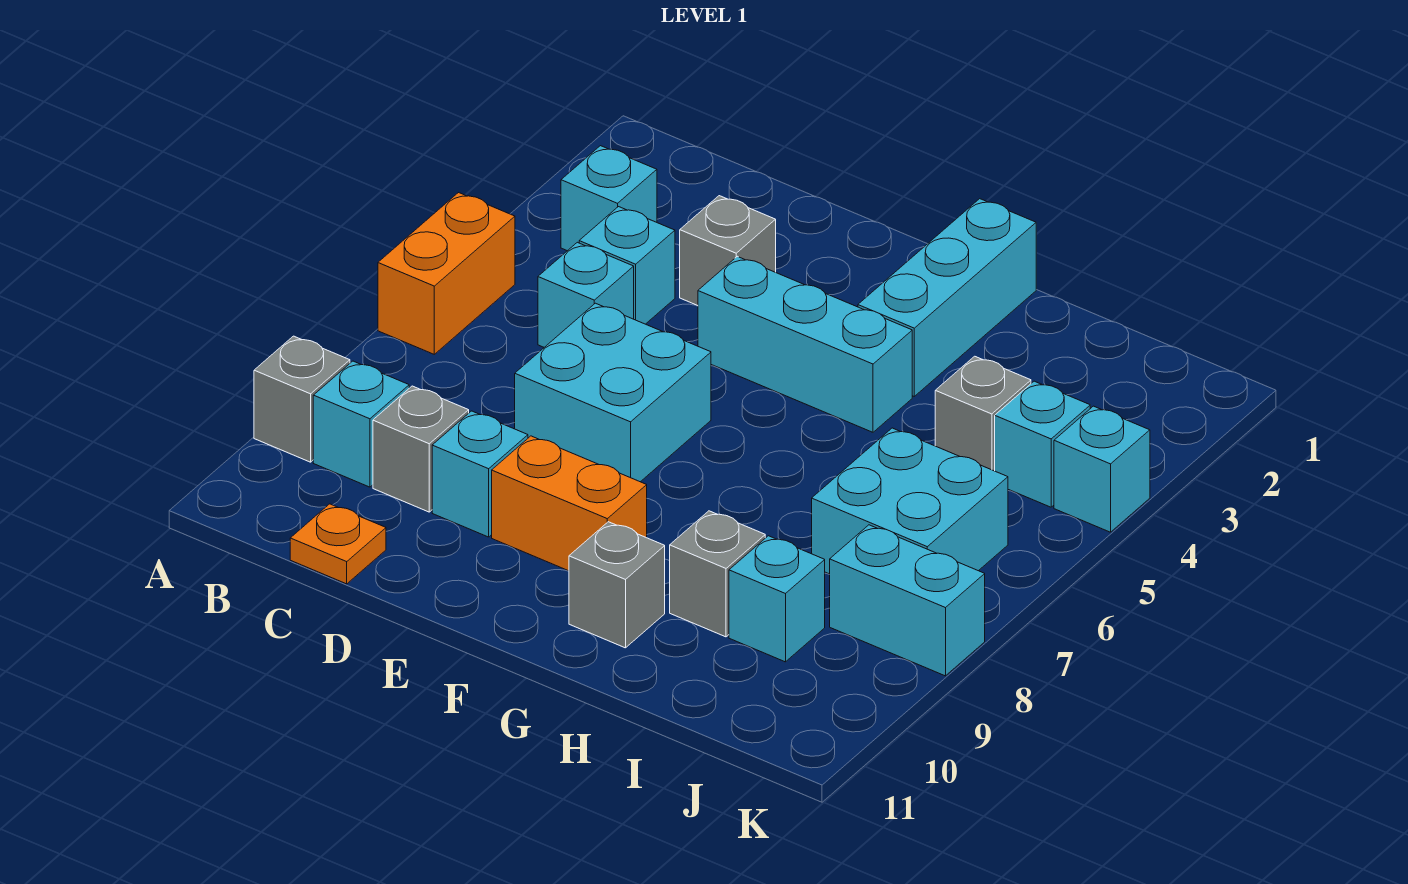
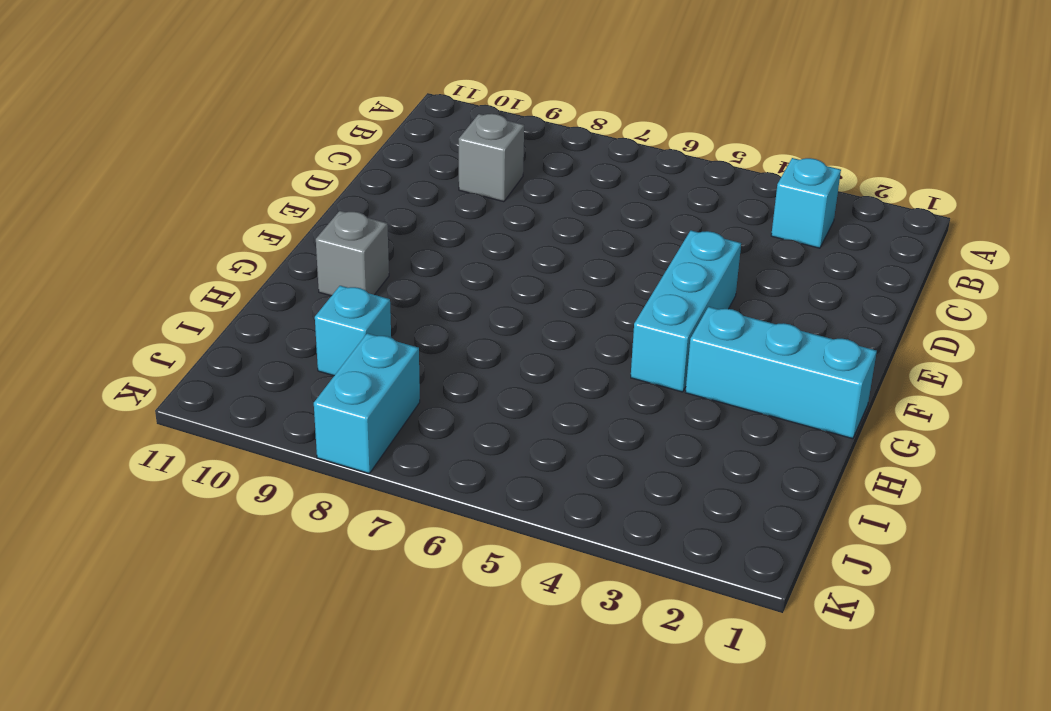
none -> orange 1x2 brick [378,193,515,354]
none -> grey 1x1 brick [254,336,350,462]
none -> cyan 1x1 brick [313,361,409,487]

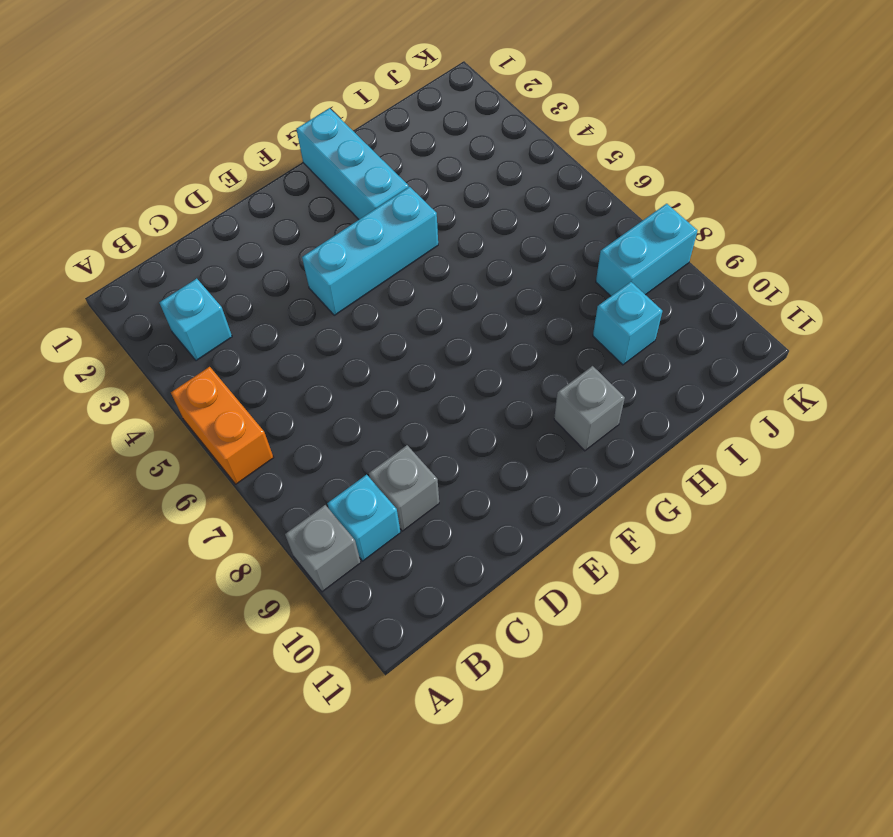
none -> cyan 1x1 brick [579,207,675,324]
none -> cyan 1x1 brick [538,242,634,347]
none -> orange 1x1 plate [290,504,386,584]

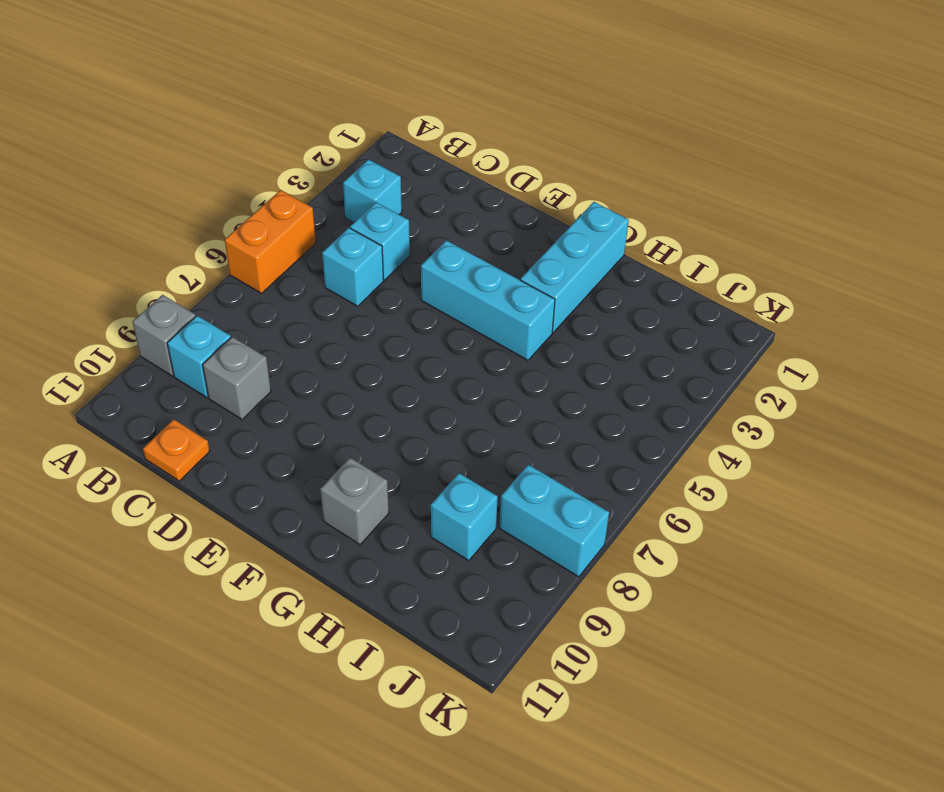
none -> grey 1x1 brick [680,196,776,305]
none -> cyan 2x2 brick [515,303,711,482]
none -> cyan 1x1 brick [432,411,528,537]

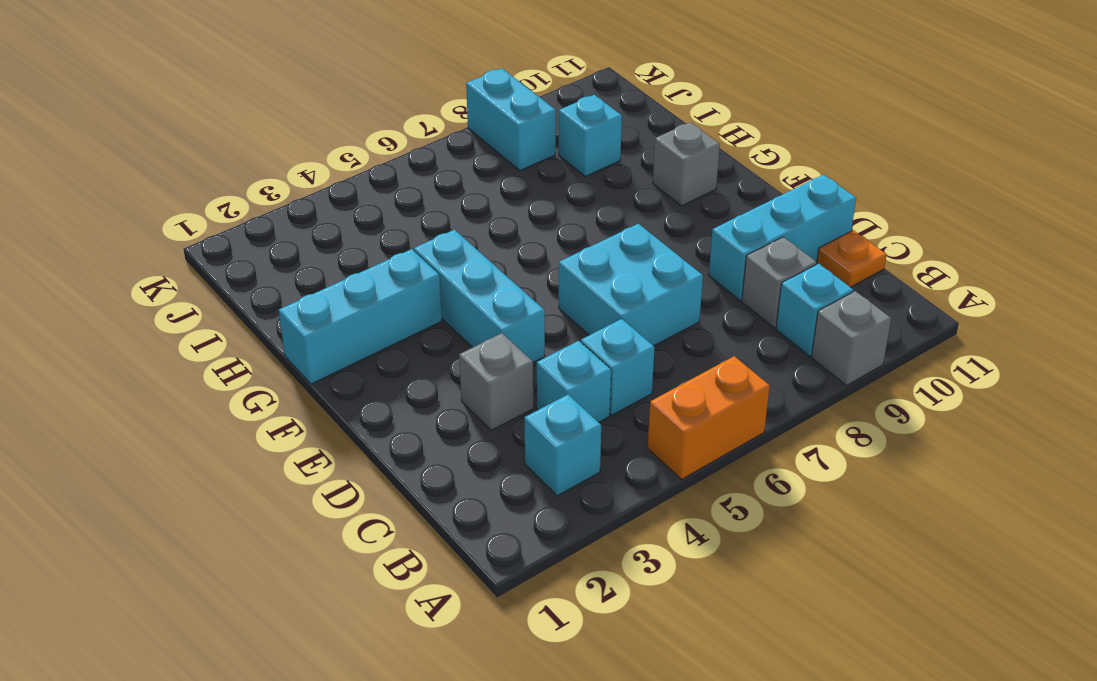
cyan 1x3 brick [709,175,856,300] -> cyan 1x1 brick [432,411,528,537]
none -> orange 1x2 brick [492,436,647,571]
none -> grey 1x1 brick [670,511,765,637]
none -> grey 1x1 brick [935,356,1031,471]

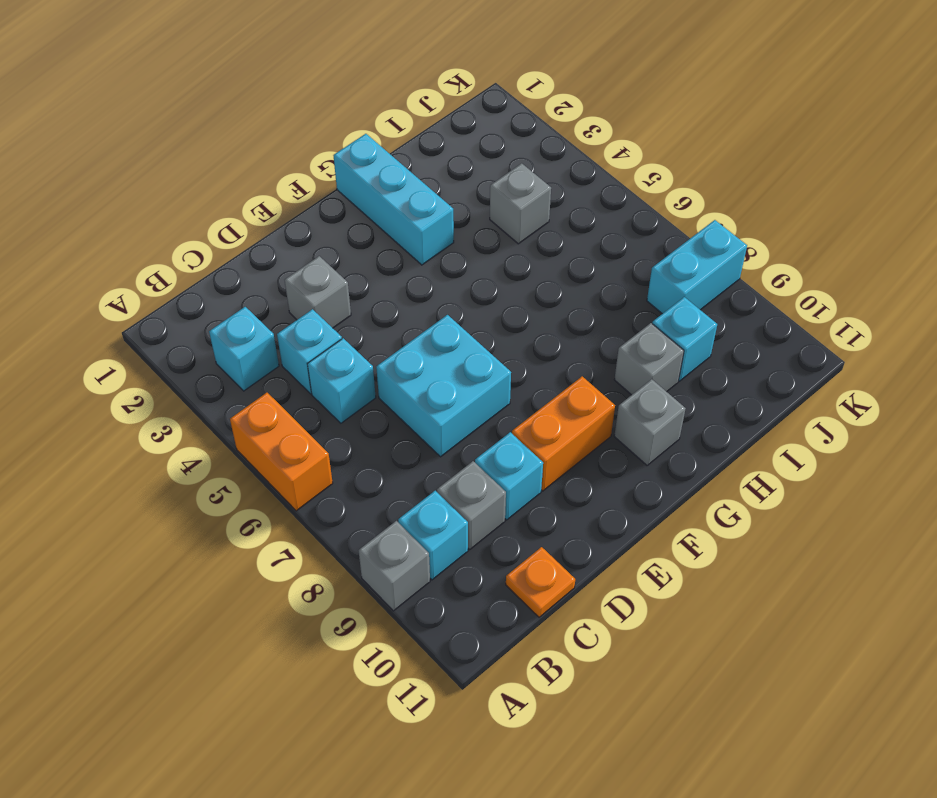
none -> cyan 1x3 brick [698,256,912,432]
none -> cyan 2x2 brick [812,428,1008,574]
none -> cyan 1x1 brick [995,381,1090,507]

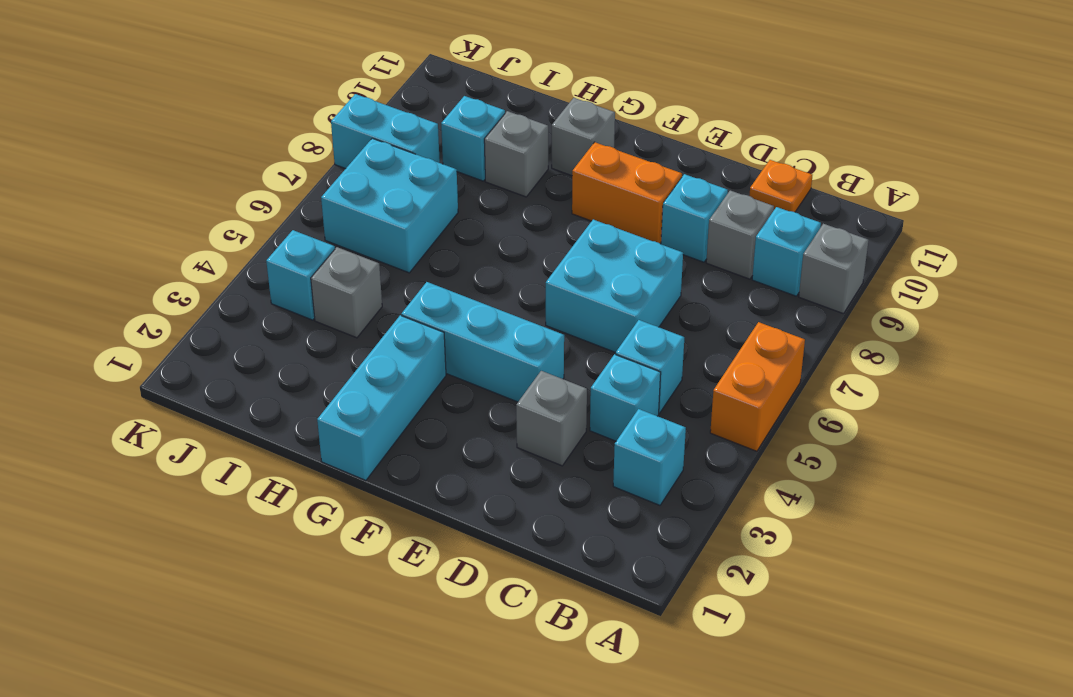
none -> cyan 1x1 brick [1054,406,1150,532]

